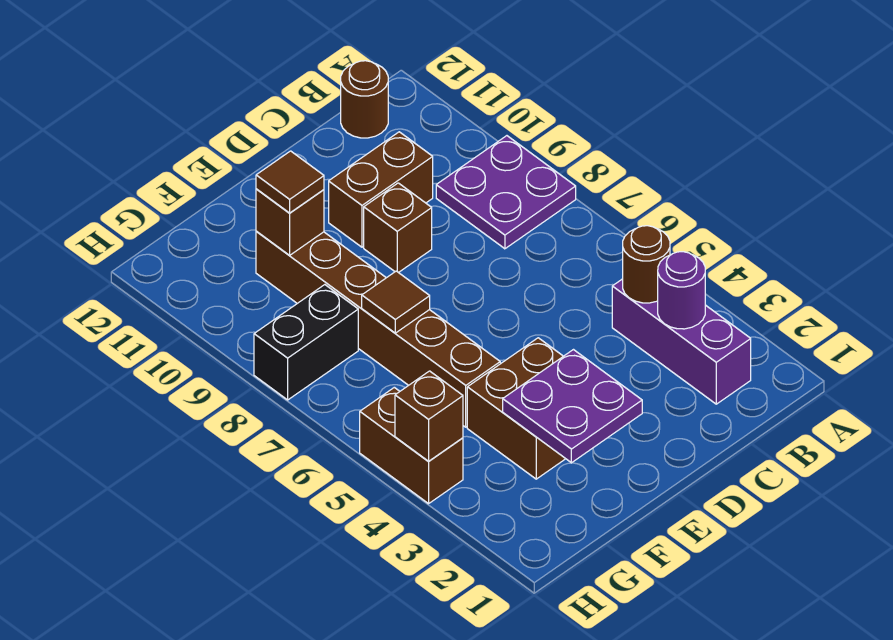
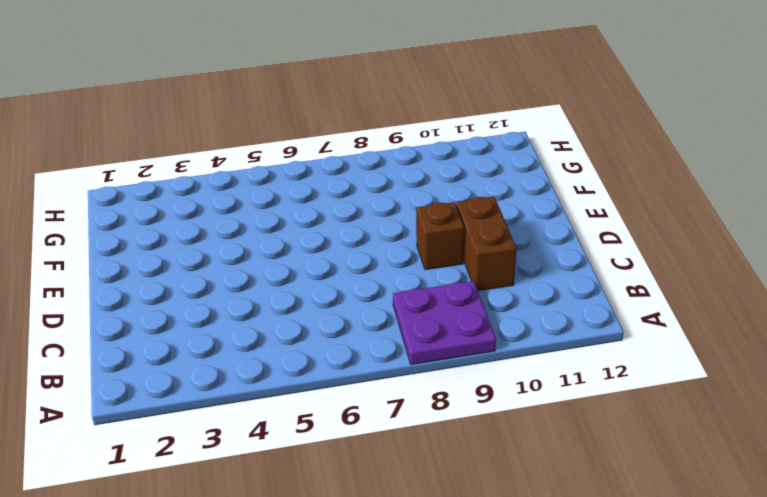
none -> purple 1x3 brick [612,279,751,404]
none -> brown 1x1 round brick [341,61,388,138]
none -> brown 2x2 brick [467,338,565,479]

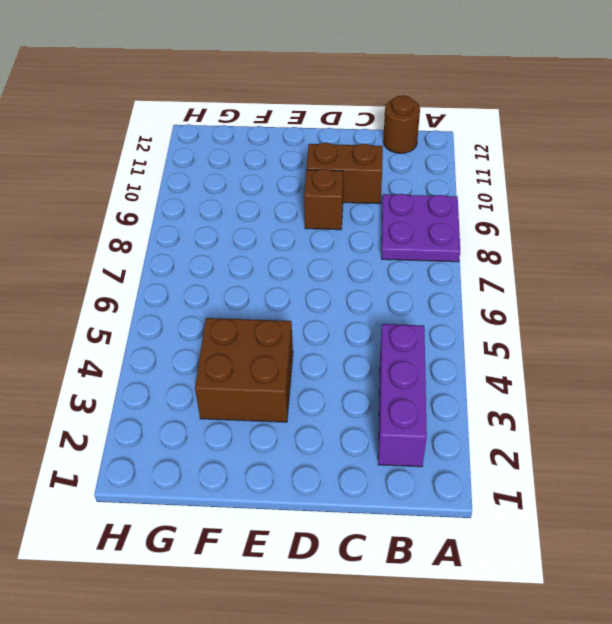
none -> brown 1x6 brick [256,231,500,427]
none -> black 1x2 brick [254,285,358,400]
none -> brown 1x2 brick [360,387,463,504]

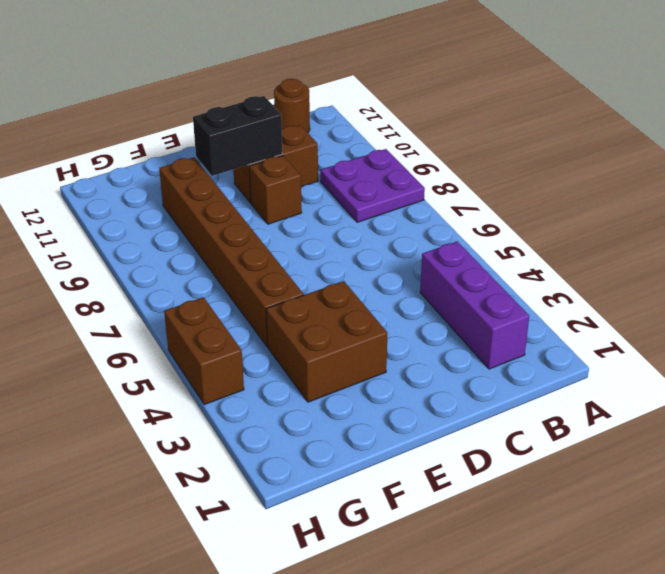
black 1x2 brick [193,96,283,176] -> black 1x2 brick moved to [254,285,358,400]
none -> purple 1x1 round brick [658,252,705,329]
none -> brown 1x1 round brick [623,226,670,303]
none -> purple 2x2 plate [503,350,642,463]

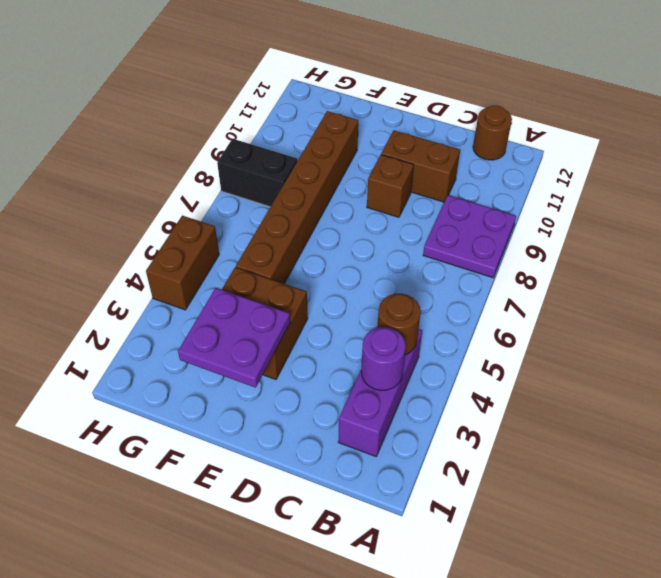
none -> brown 1x1 tile [362,271,430,333]
none -> brown 1x1 brick [256,189,324,255]
none -> brown 1x1 brick [395,371,463,461]

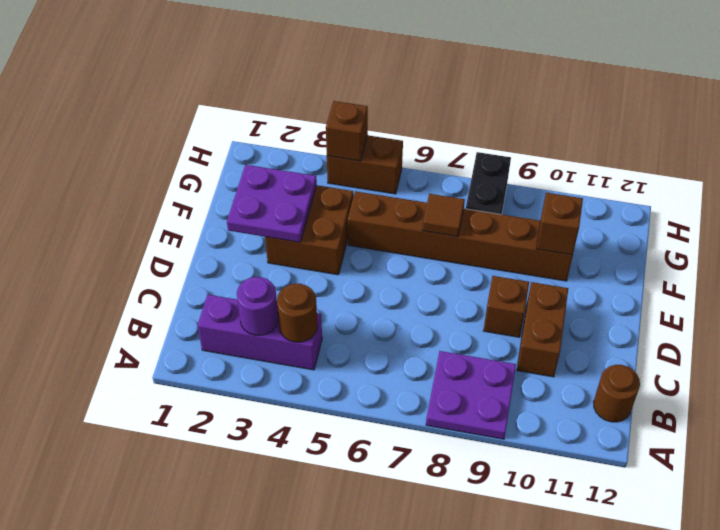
none -> brown 1x1 tile [256,151,324,213]

